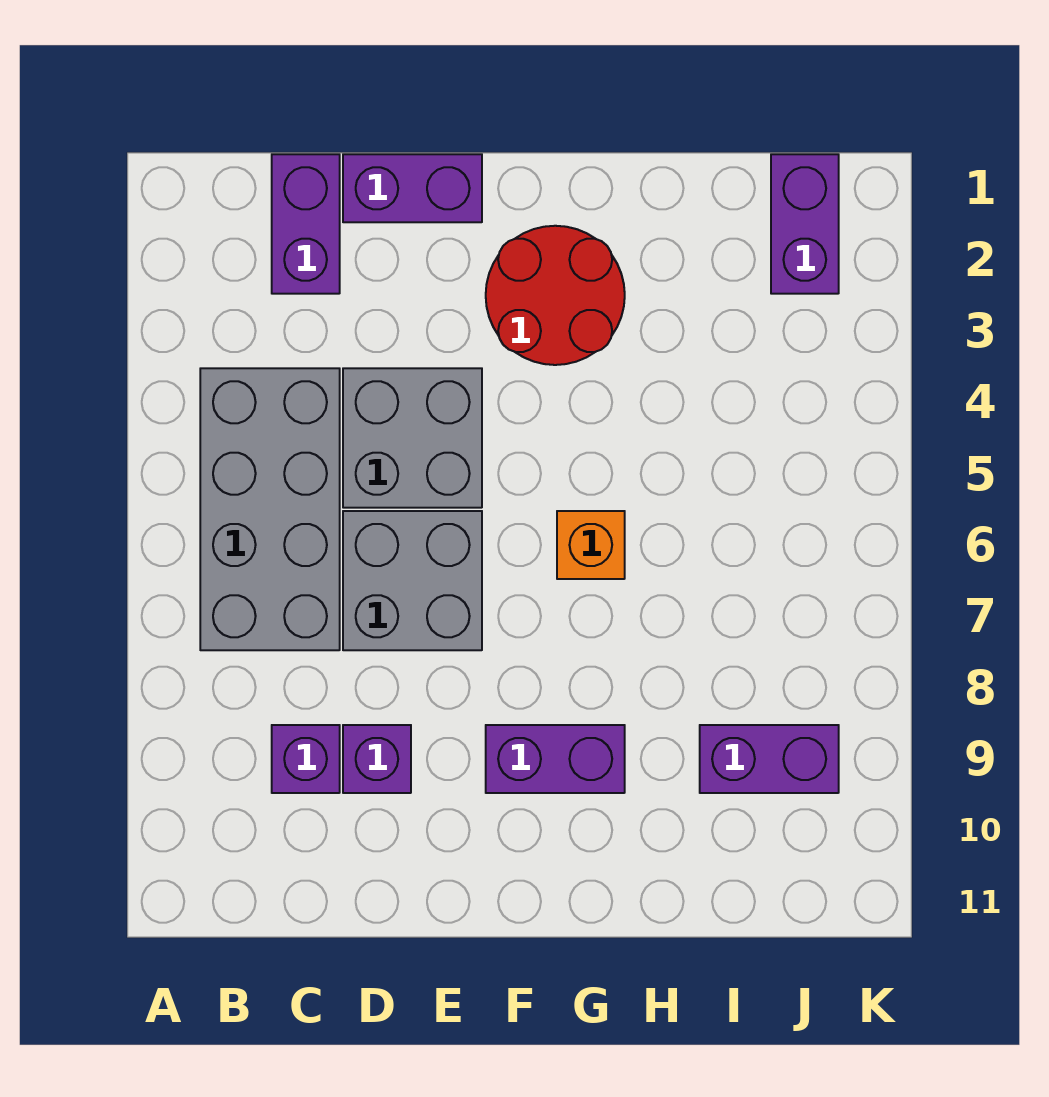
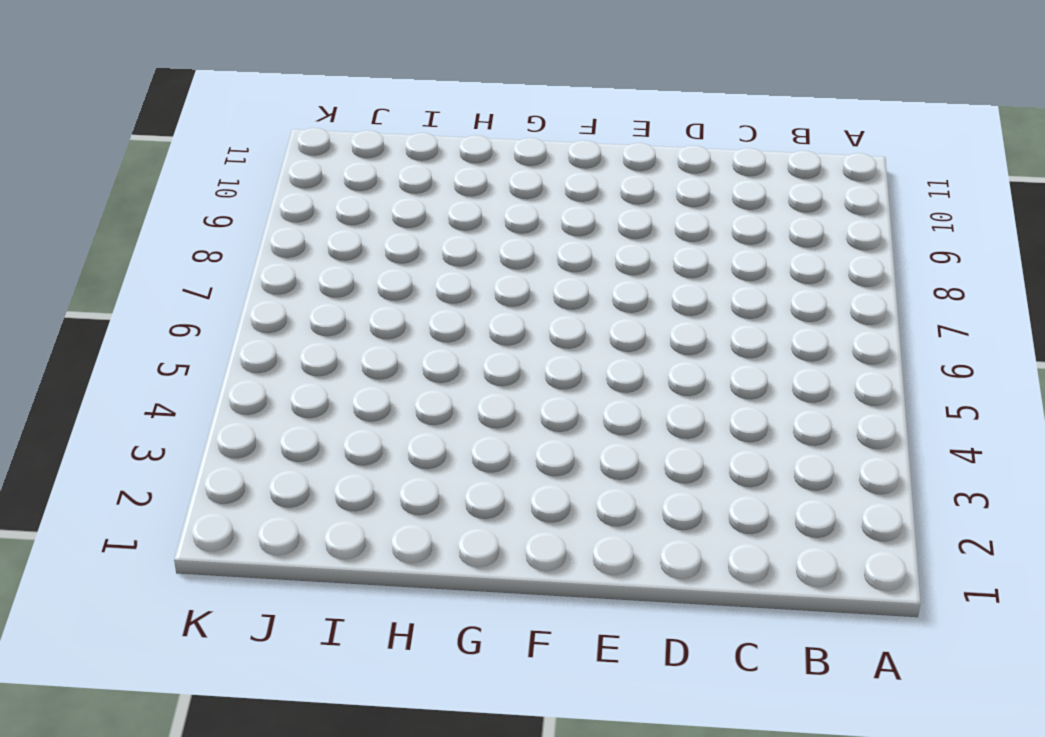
none -> grey 2x4 brick [200,368,340,650]
none -> purple 1x2 brick [272,154,340,294]
none -> purple 1x1 brick [272,725,340,793]

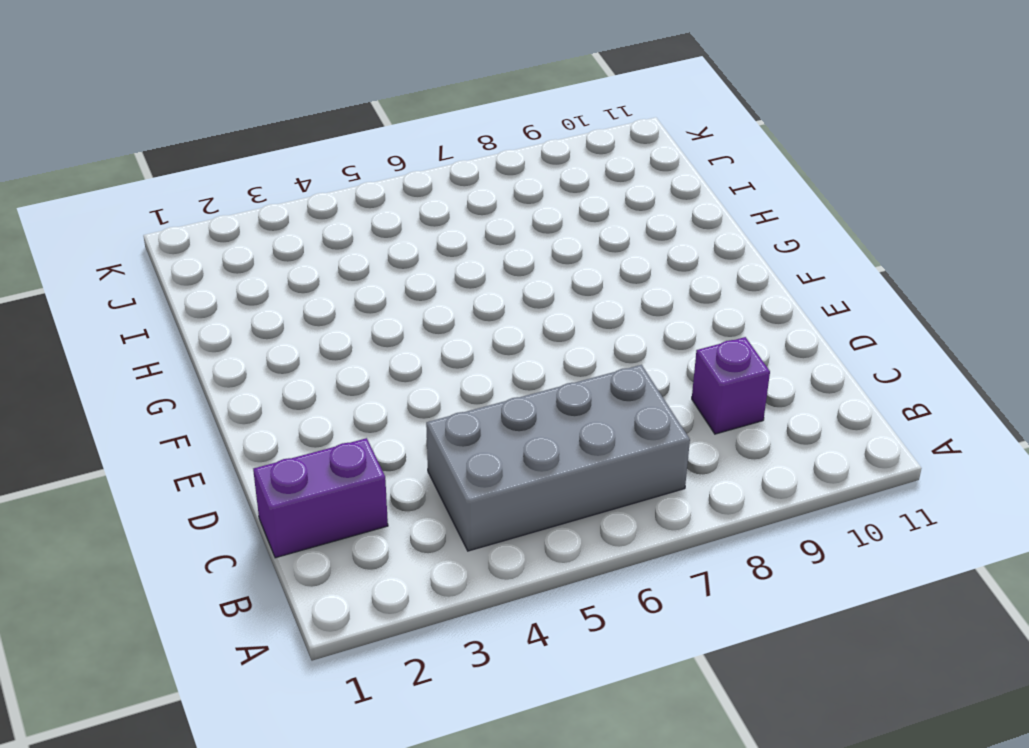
none -> purple 1x2 brick [343,154,482,222]
none -> grey 2x2 brick [343,368,482,508]
none -> grey 2x2 brick [343,511,482,650]

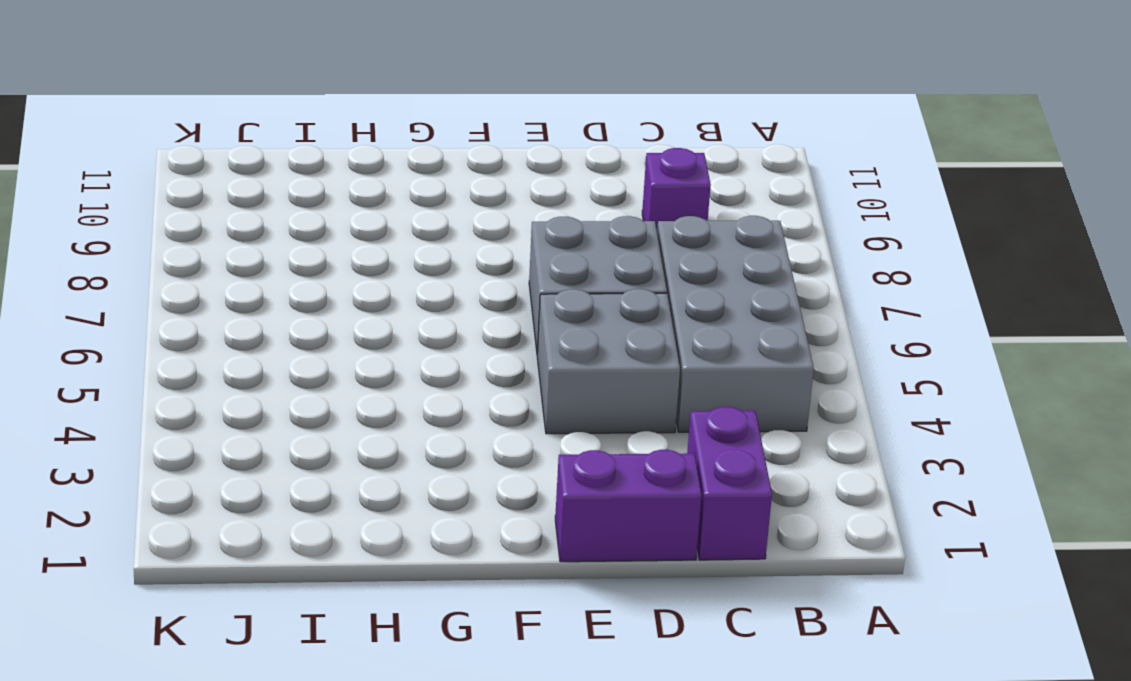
none -> purple 1x1 brick [343,725,411,793]
none -> red 2x2 round brick [486,226,625,365]
none -> purple 1x2 brick [486,725,625,793]

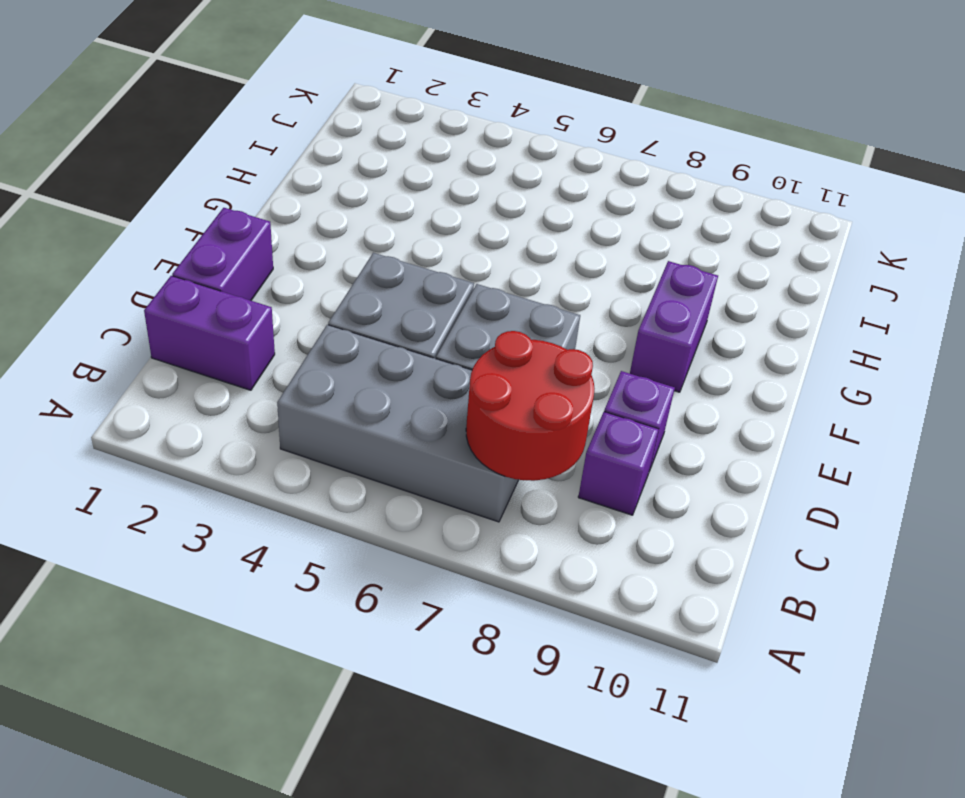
red 2x2 round brick [466,331,595,481] -> red 2x2 round brick moved to [486,226,625,365]
none -> orange 1x1 brick [557,511,625,579]
none -> purple 1x2 brick [700,725,839,793]
none -> purple 1x2 brick [771,154,839,294]

